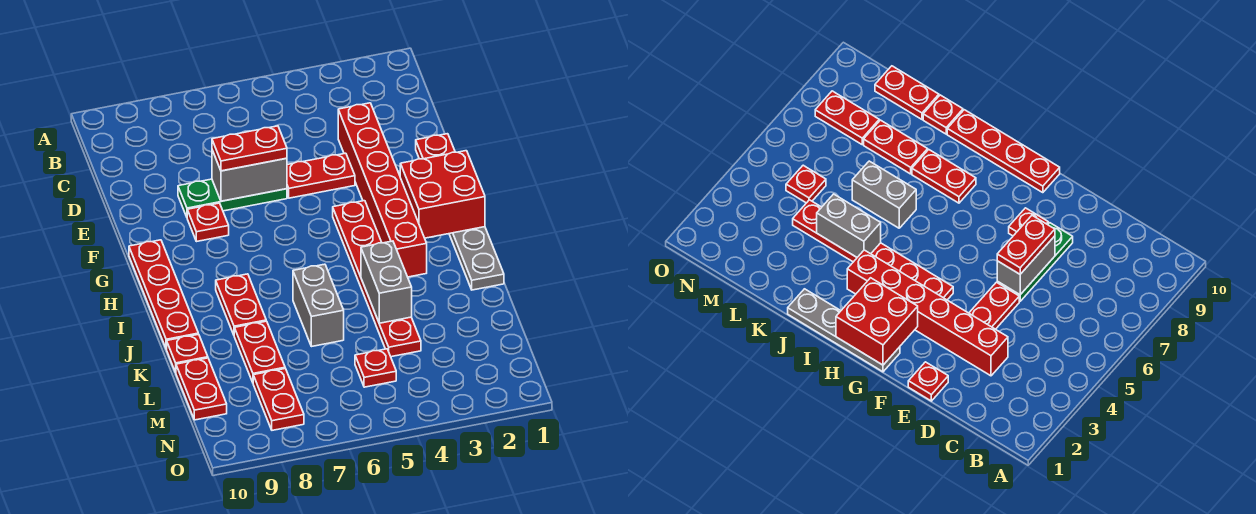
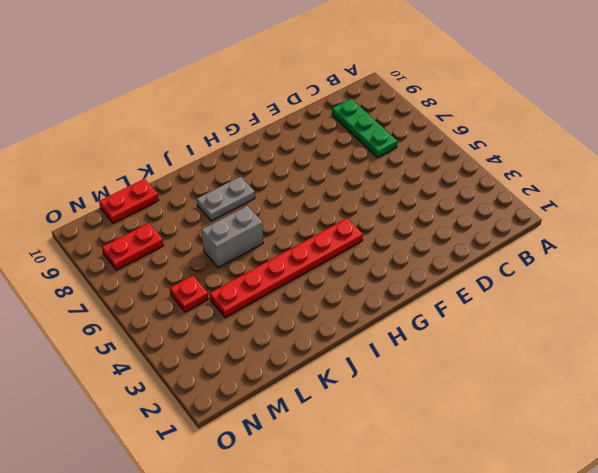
green 1x3 plate [332,99,397,158] -> green 1x3 plate moved to [178,179,287,217]
grey 1x2 plate [197,177,255,221] -> red 1x2 plate [216,274,266,335]
none -> red 1x6 brick [338,103,427,277]
none -> red 1x1 plate [416,134,455,159]
none -> red 1x2 plate [287,153,355,198]

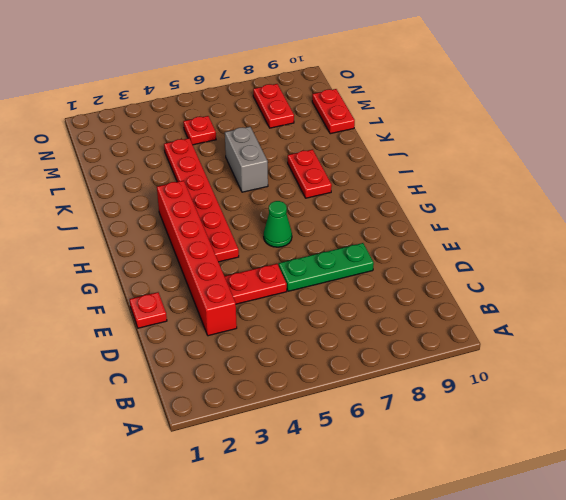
green 1x1 cone [264,201,292,247] -> none
none -> red 1x1 plate [187,203,229,242]
none -> grey 1x4 plate [449,227,504,290]
none -> red 1x4 plate [129,240,198,349]

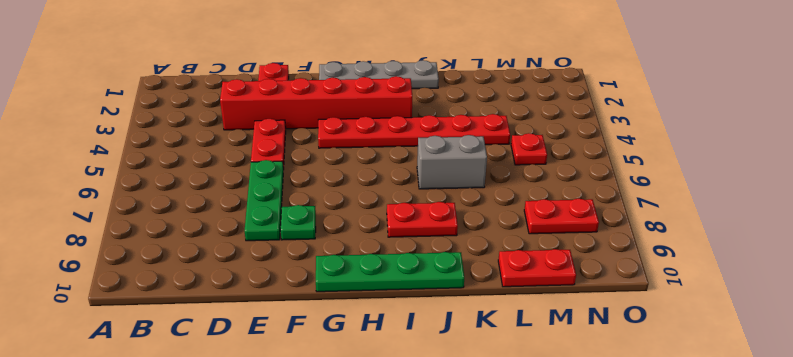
green 1x1 plate [281,205,316,240] -> red 1x1 plate [187,203,229,242]
green 1x4 plate [316,252,464,292] -> red 1x4 plate [129,240,198,349]
none -> red 1x2 plate [234,321,285,382]
none -> red 1x1 plate [167,334,208,372]
none -> grey 1x2 brick [212,150,287,201]

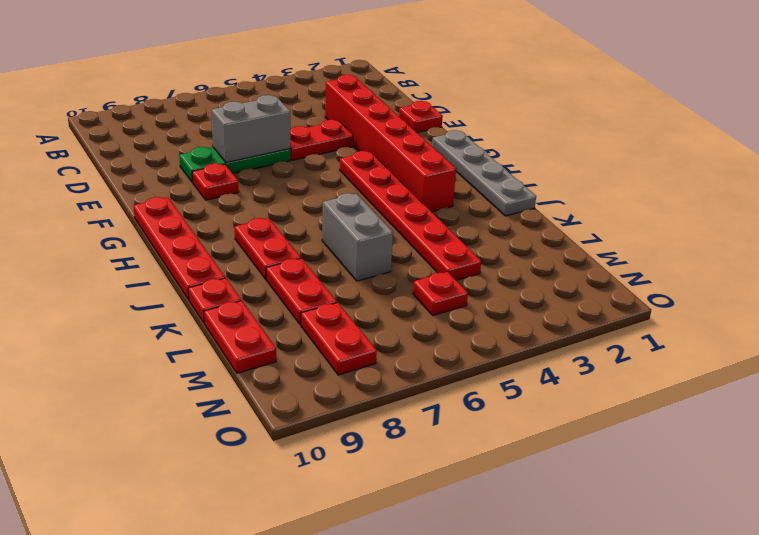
none -> red 2x2 brick [400,151,485,238]
none -> grey 1x2 brick [361,241,412,323]
none -> red 1x2 plate [212,126,287,171]

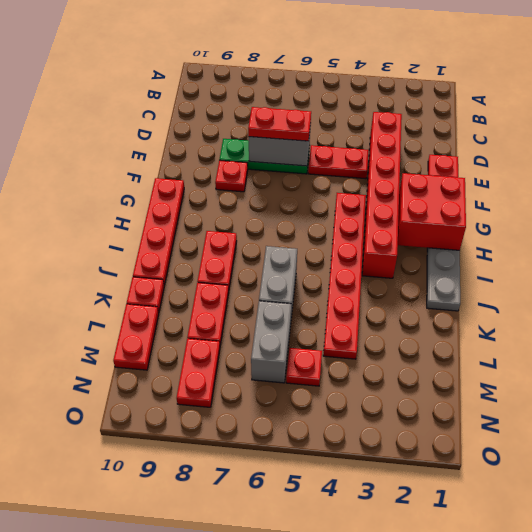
grey 1x2 brick [251,301,291,383] -> grey 1x2 brick moved to [361,241,412,323]

